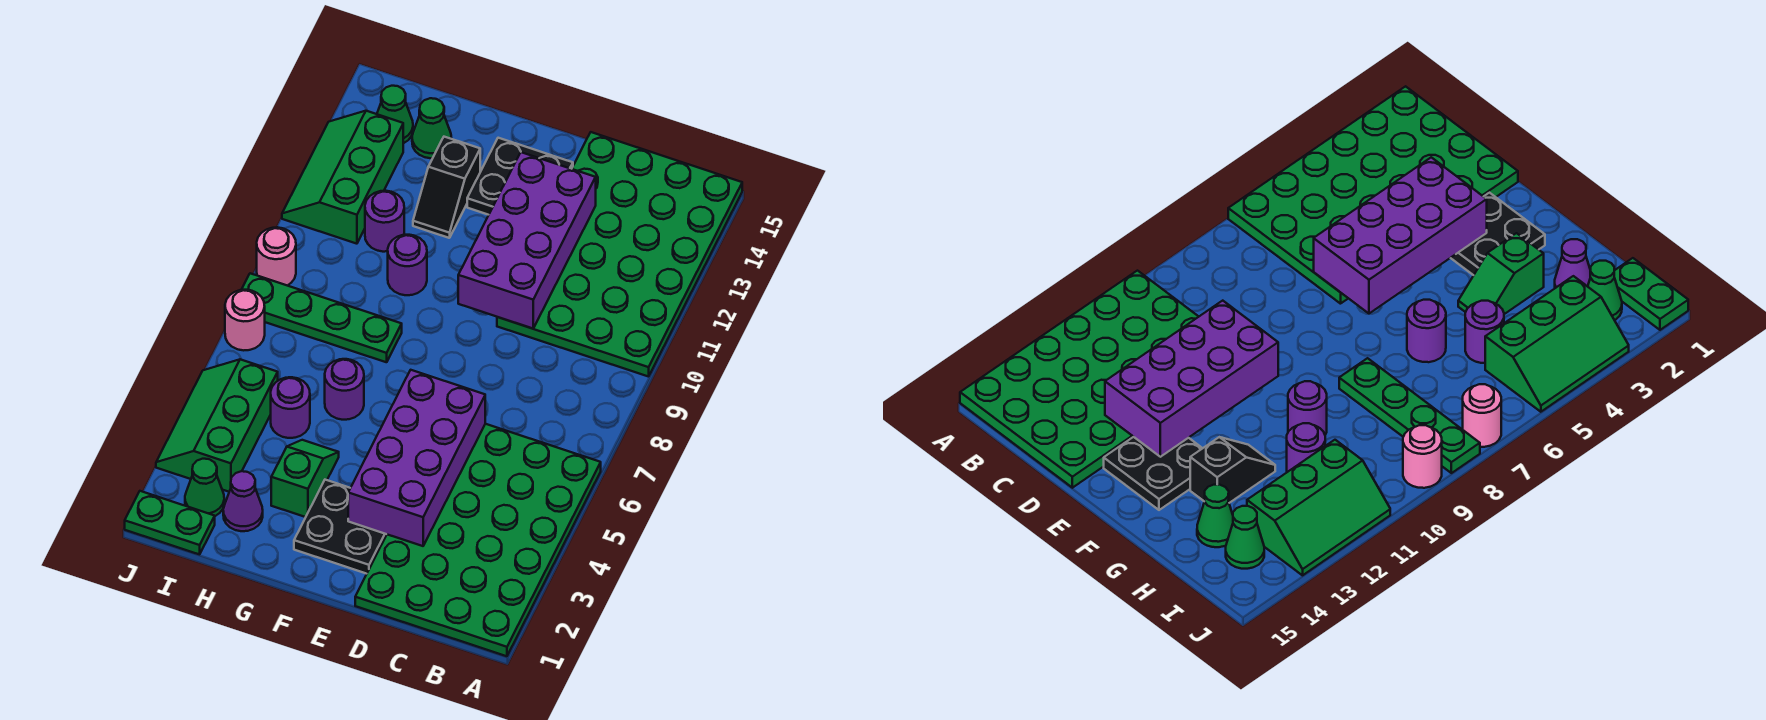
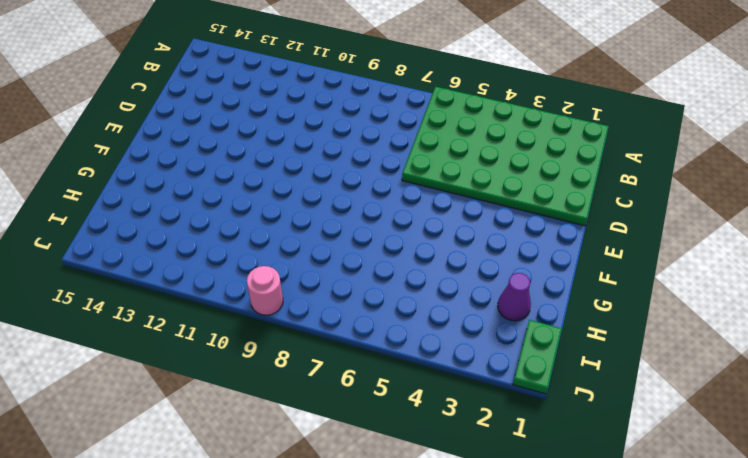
none -> green 4x6 plate [497,132,742,377]
none -> black 2x2 plate [294,480,387,574]
none -> black 2x2 plate [467,138,573,215]

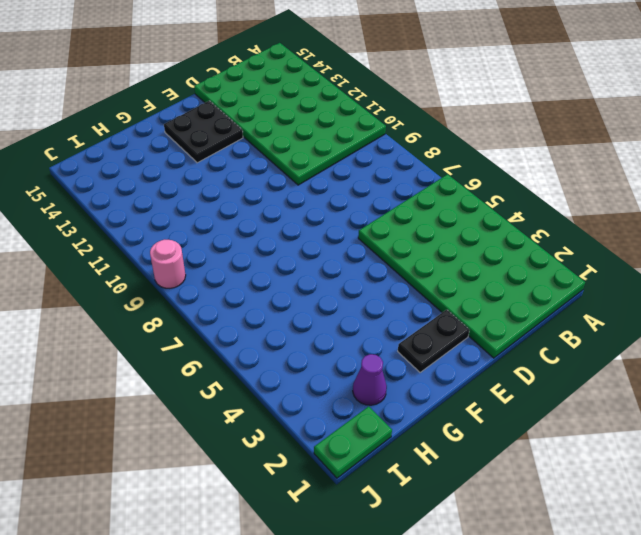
black 1x2 plate [398,310,469,372] -> black 2x2 plate [294,480,387,574]
none -> green 1x2 slope [271,440,339,517]
none -> purple 1x1 round brick [325,359,364,420]
none -> green 1x4 plate [242,273,402,362]

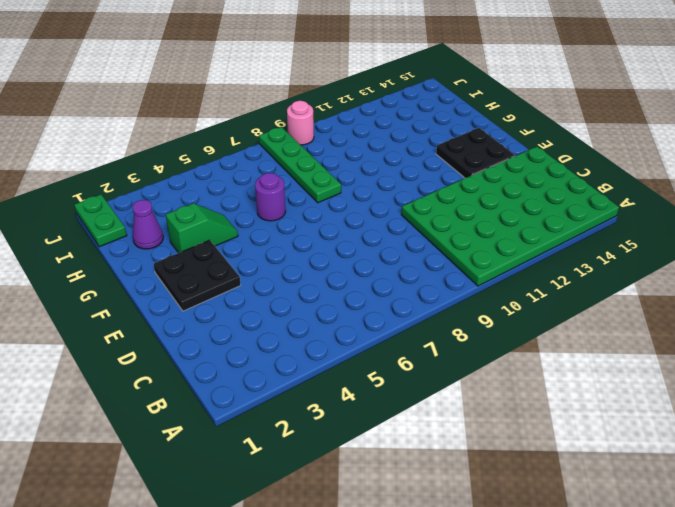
none -> green 4x6 plate [355,424,601,656]
none -> purple 1x1 round brick [388,235,427,295]
none -> black 1x2 slope [413,137,480,238]

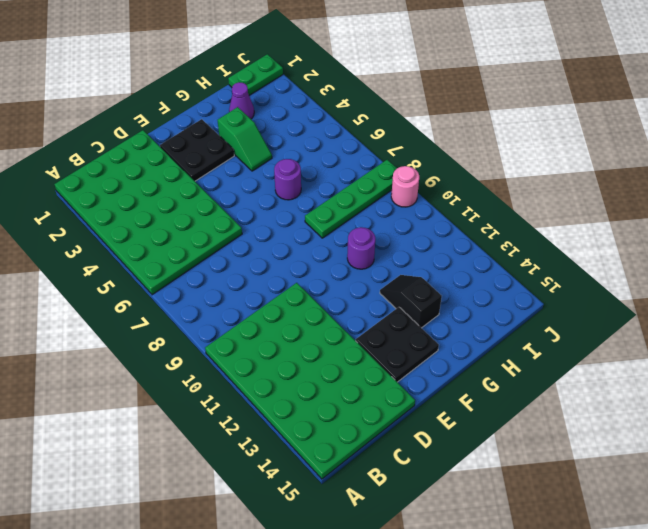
none -> purple 1x1 round brick [271,377,310,438]
none -> purple 1x1 round brick [365,191,404,252]
none -> green 1x1 cone [412,98,452,158]

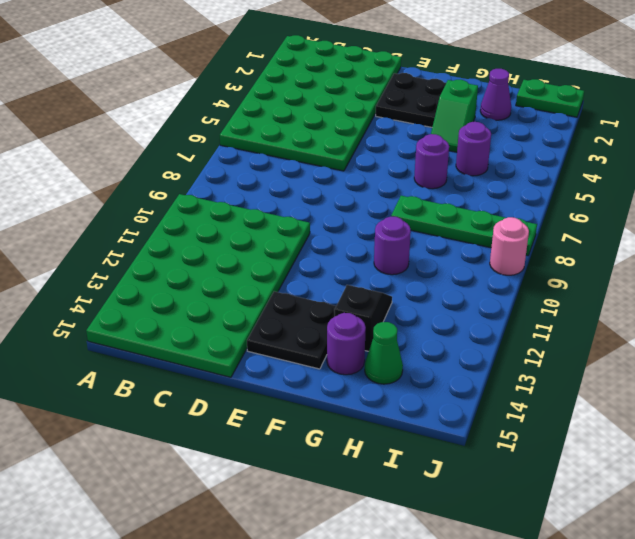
purple 1x1 round brick [327,313,366,375] -> purple 1x1 round brick moved to [365,191,404,252]
none -> green 1x1 cone [185,459,224,516]
none -> green 2x3 slope [156,359,278,492]
none -> green 2x3 slope [282,111,403,244]

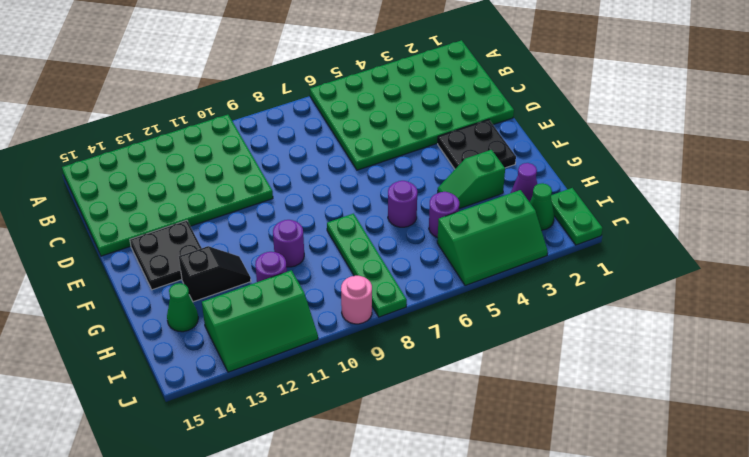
none -> green 1x1 cone [377,86,413,143]
none -> pink 1x1 round brick [225,290,265,350]
none -> purple 2x4 brick [348,370,485,546]

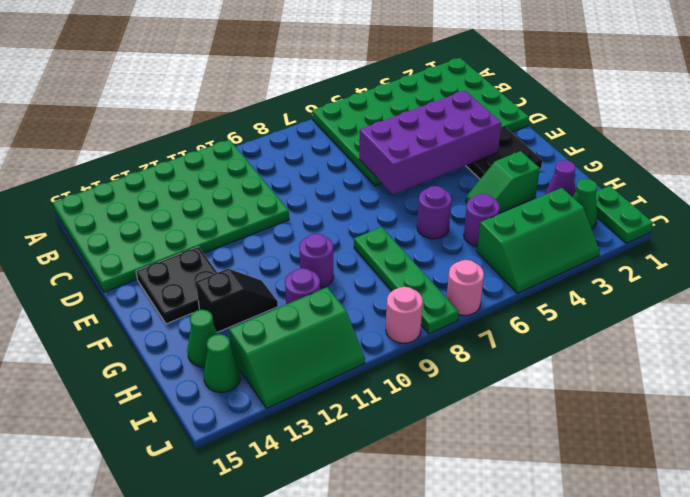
none -> purple 2x4 brick [458,152,596,329]

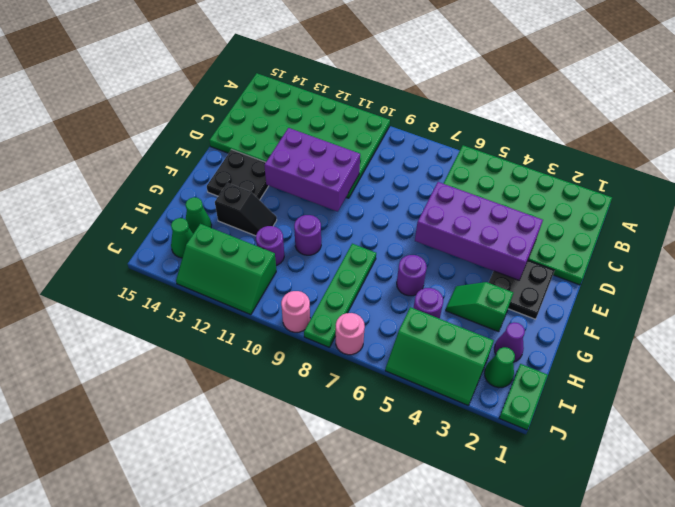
purple 2x3 brick [264,128,360,211] -> purple 2x4 brick [458,152,596,329]

